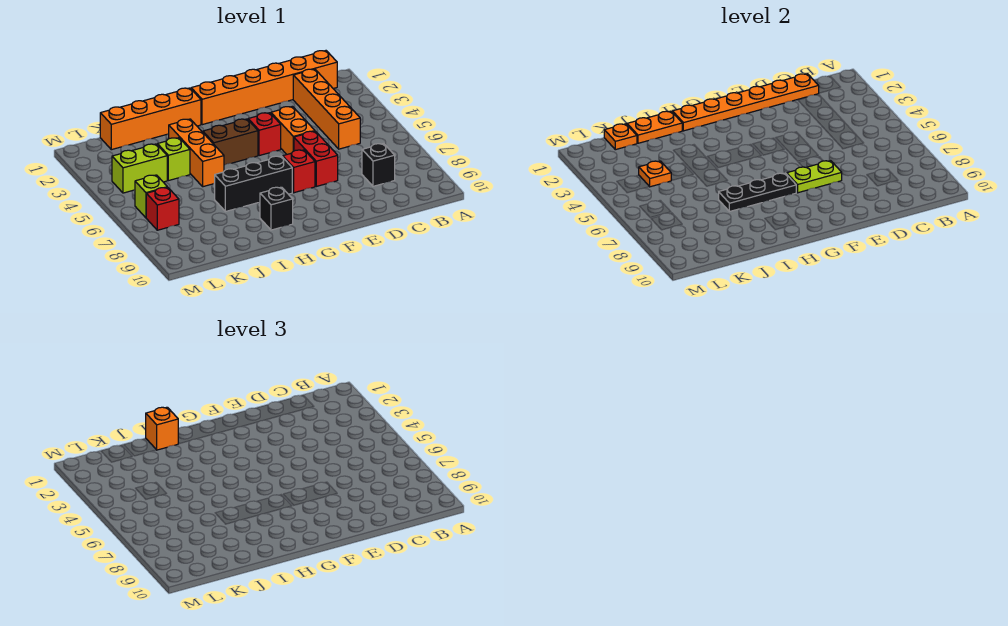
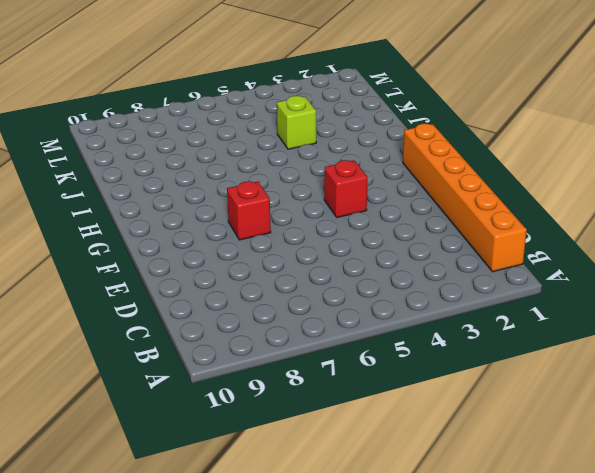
none -> orange 1x4 brick [293,69,360,149]
none -> black 1x1 brick [362,144,395,186]
none -> orange 1x2 brick [271,106,315,154]

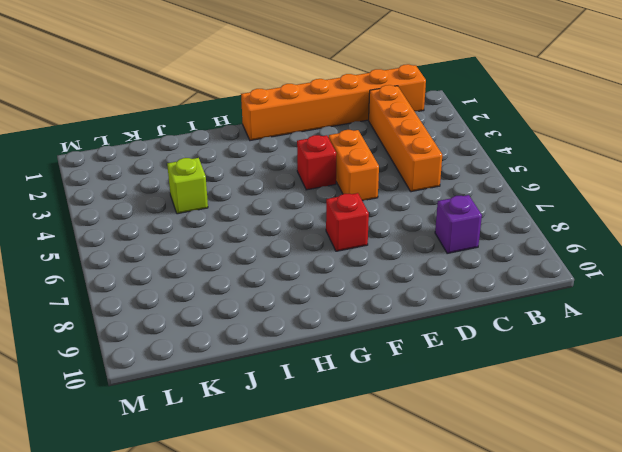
purple 1x1 brick [435,195,482,253] -> black 1x1 brick [362,144,395,186]
none -> red 1x2 brick [294,131,338,186]
none -> brown 1x2 brick [203,119,258,165]
none -> black 1x3 brick [215,156,292,212]

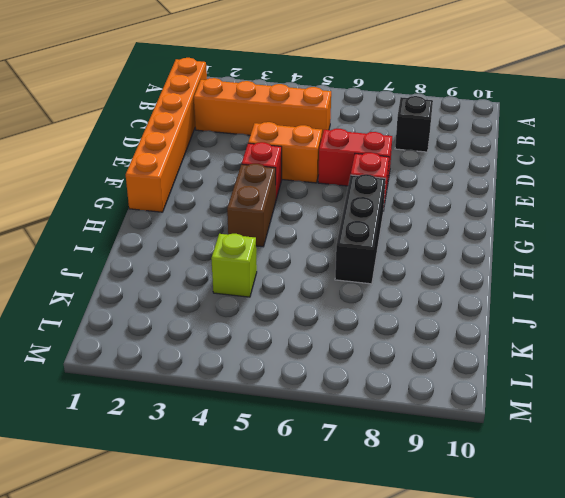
none -> orange 1x4 brick [100,88,201,150]
none -> black 1x1 brick [260,187,293,230]
none -> orange 1x3 brick [169,119,224,187]

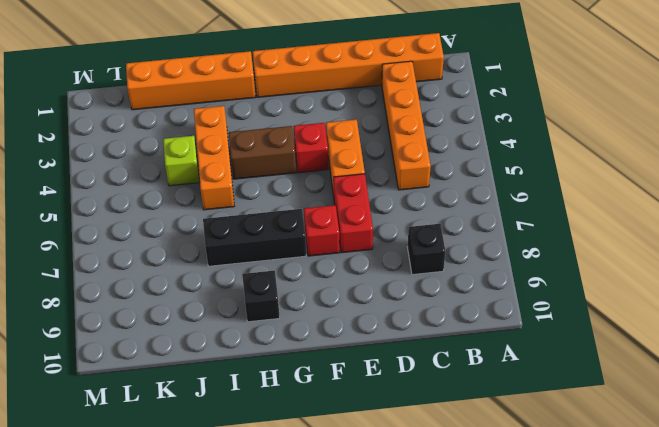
none -> lime 1x2 brick [112,144,167,193]
none -> lime 1x1 brick [135,175,167,218]
none -> red 1x1 brick [146,187,179,230]

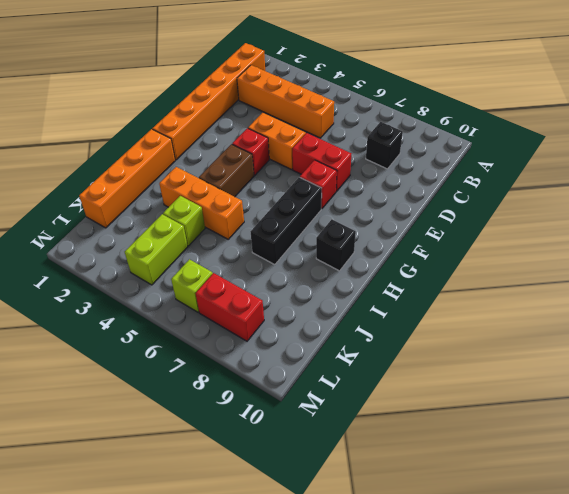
red 1x2 brick [196,273,264,341] -> red 1x1 brick [146,187,179,230]
none -> orange 1x6 plate [673,74,819,131]
none -> lime 1x2 plate [787,161,842,193]
none -> black 1x3 plate [719,173,796,212]

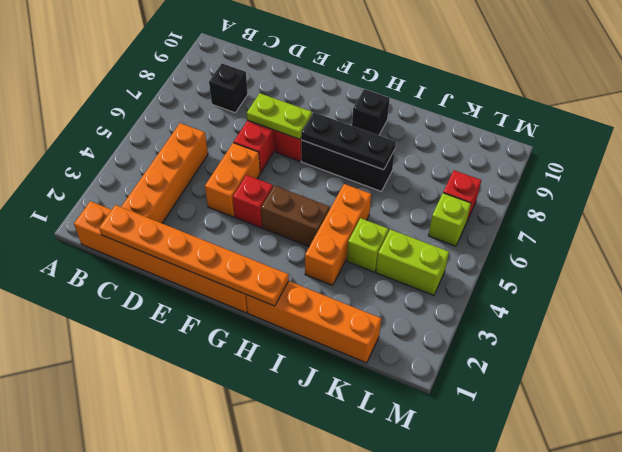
none -> orange 1x2 plate [627,111,682,143]
none -> orange 1x1 plate [604,124,637,150]
none -> orange 1x1 plate [639,161,671,187]

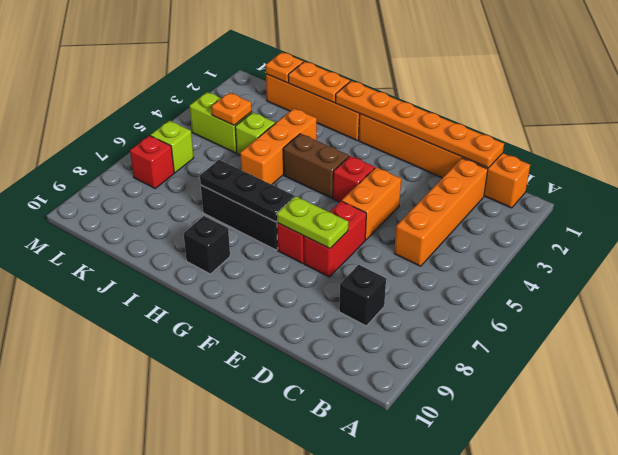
none -> orange 1x1 brick [146,407,178,450]

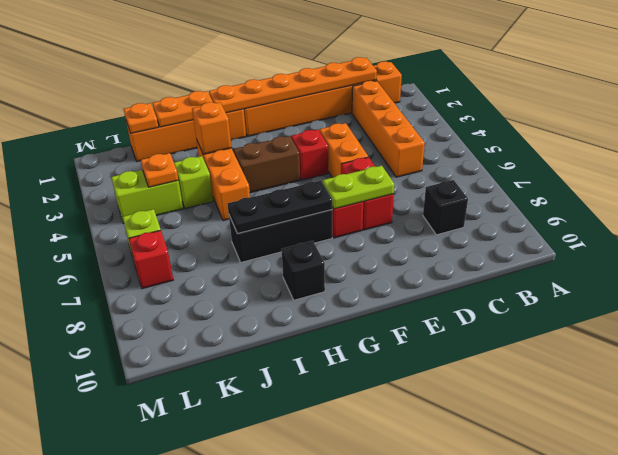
orange 1x1 brick [192,102,231,154] -> orange 1x1 brick moved to [146,407,178,450]

